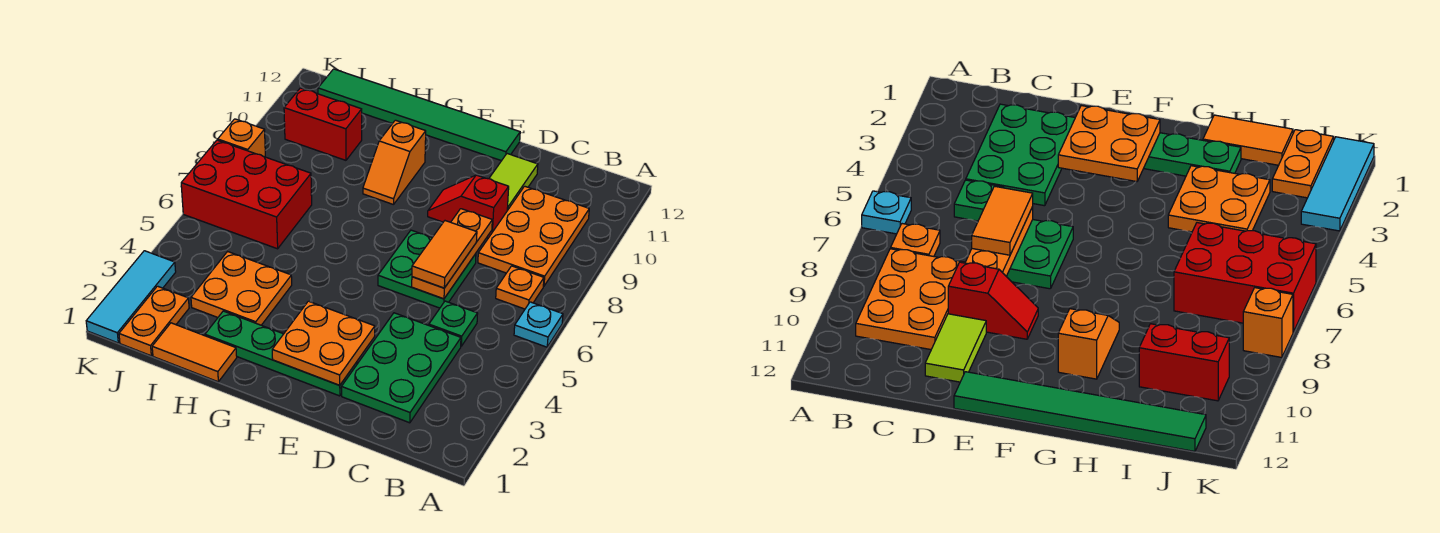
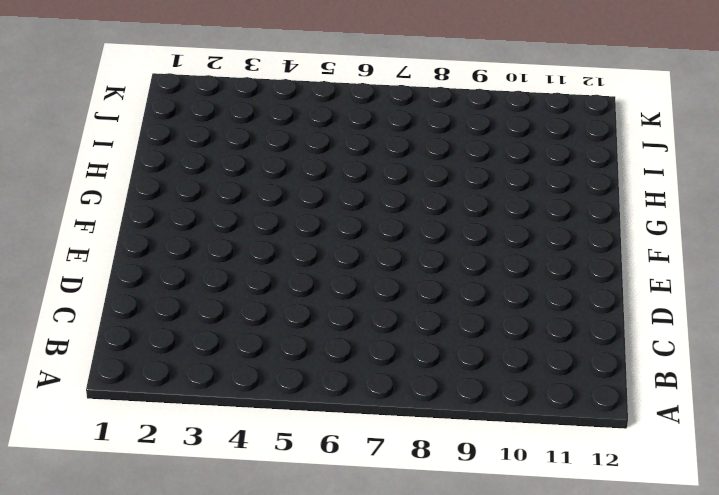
none -> cyan 1x1 plate [514,302,563,347]
none -> orange 1x1 plate [496,266,544,309]
none -> orange 2x3 plate [478,186,589,286]

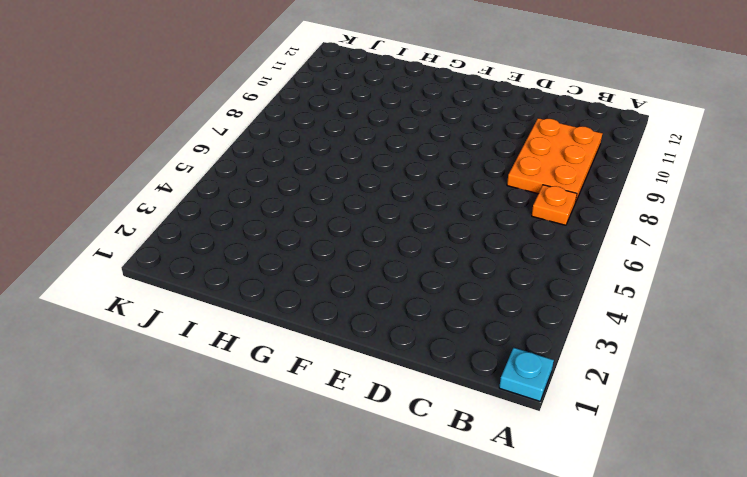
cyan 1x1 plate [499,348,554,401] -> cyan 1x1 plate moved to [514,302,563,347]
none -> green 2x3 plate [341,313,461,423]
none -> green 1x1 plate [429,301,478,346]
none -> green 2x2 plate [378,230,476,308]

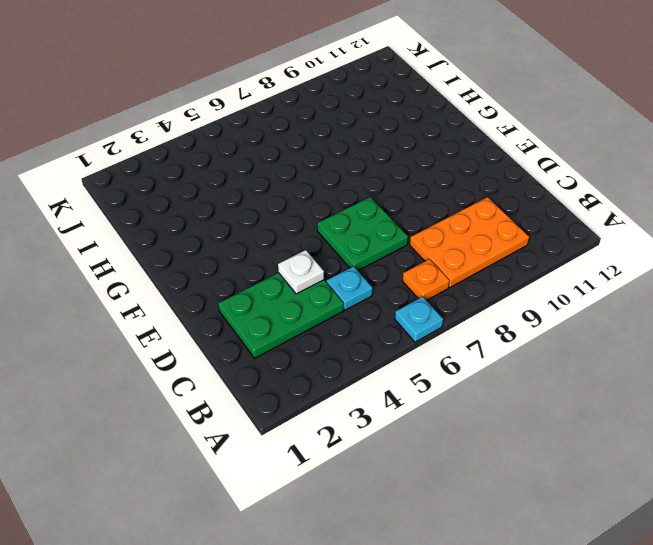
cyan 1x1 plate [326,266,373,310] -> green 1x1 plate [429,301,478,346]
white 1x1 plate [278,250,324,294] -> none
none -> red 1x2 slope [428,175,509,238]
none -> lime 1x2 tile [489,154,538,210]
none -> green 1x4 plate [205,311,357,396]

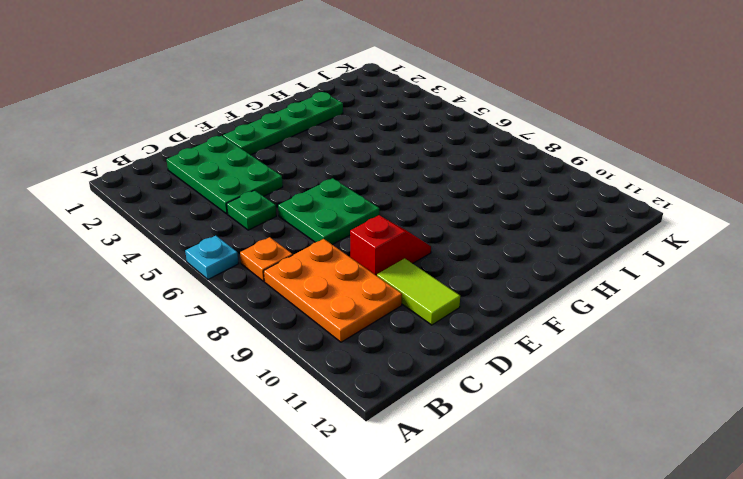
none -> green 1x6 tile [318,69,520,161]
none -> orange 1x2 slope [363,120,426,205]
none -> orange 1x2 tile [152,323,237,382]

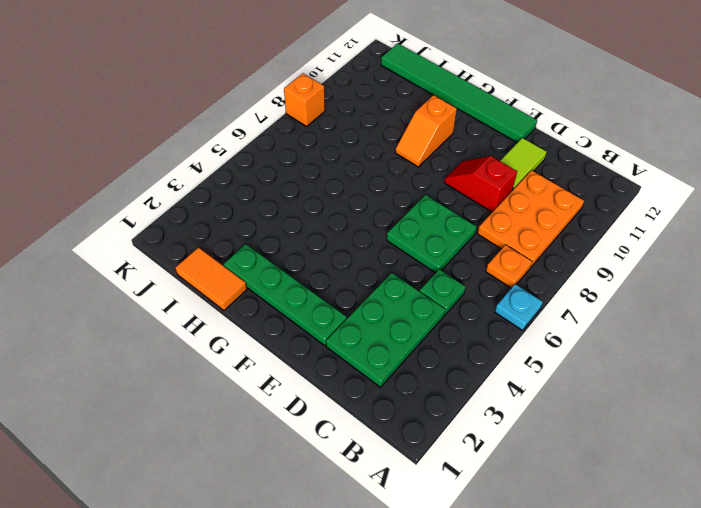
none -> orange 2x2 plate [191,252,292,325]
none -> red 2x3 brick [181,140,312,249]
none -> red 1x2 brick [284,88,362,160]

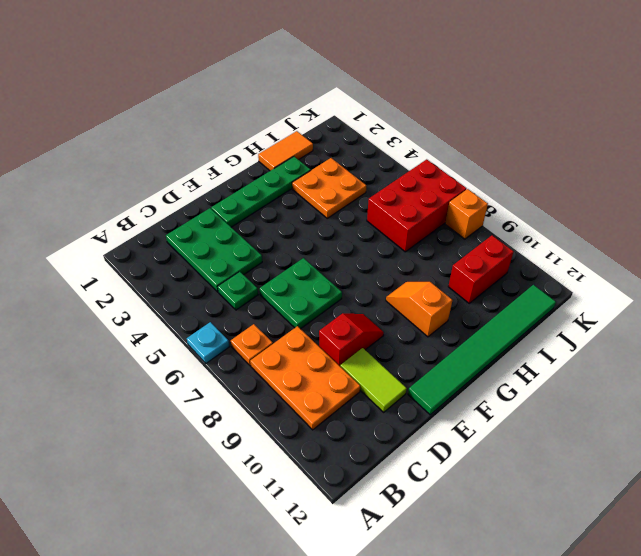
none -> orange 1x2 plate [119,286,189,356]
none -> cyan 1x3 tile [86,251,176,343]
none -> orange 1x3 plate [412,209,492,299]

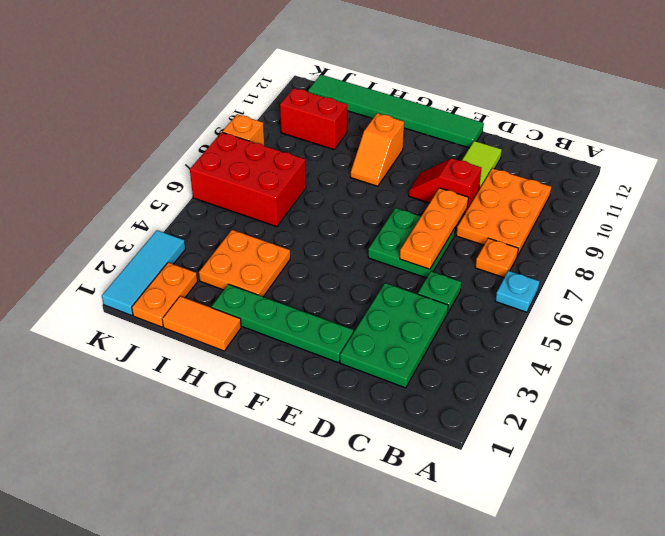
none -> orange 2x2 plate [272,301,375,385]
none -> orange 1x2 tile [412,221,477,288]

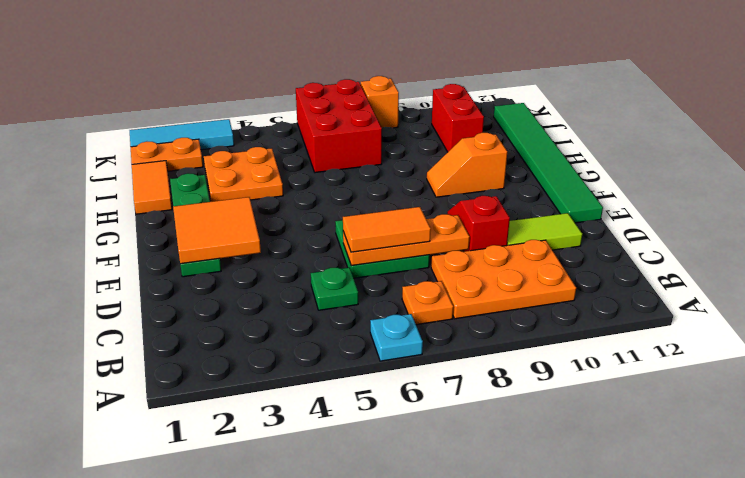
orange 2x2 tile [173,197,261,264] -> orange 2x2 plate [272,301,375,385]
none -> green 2x3 plate [341,313,461,423]

